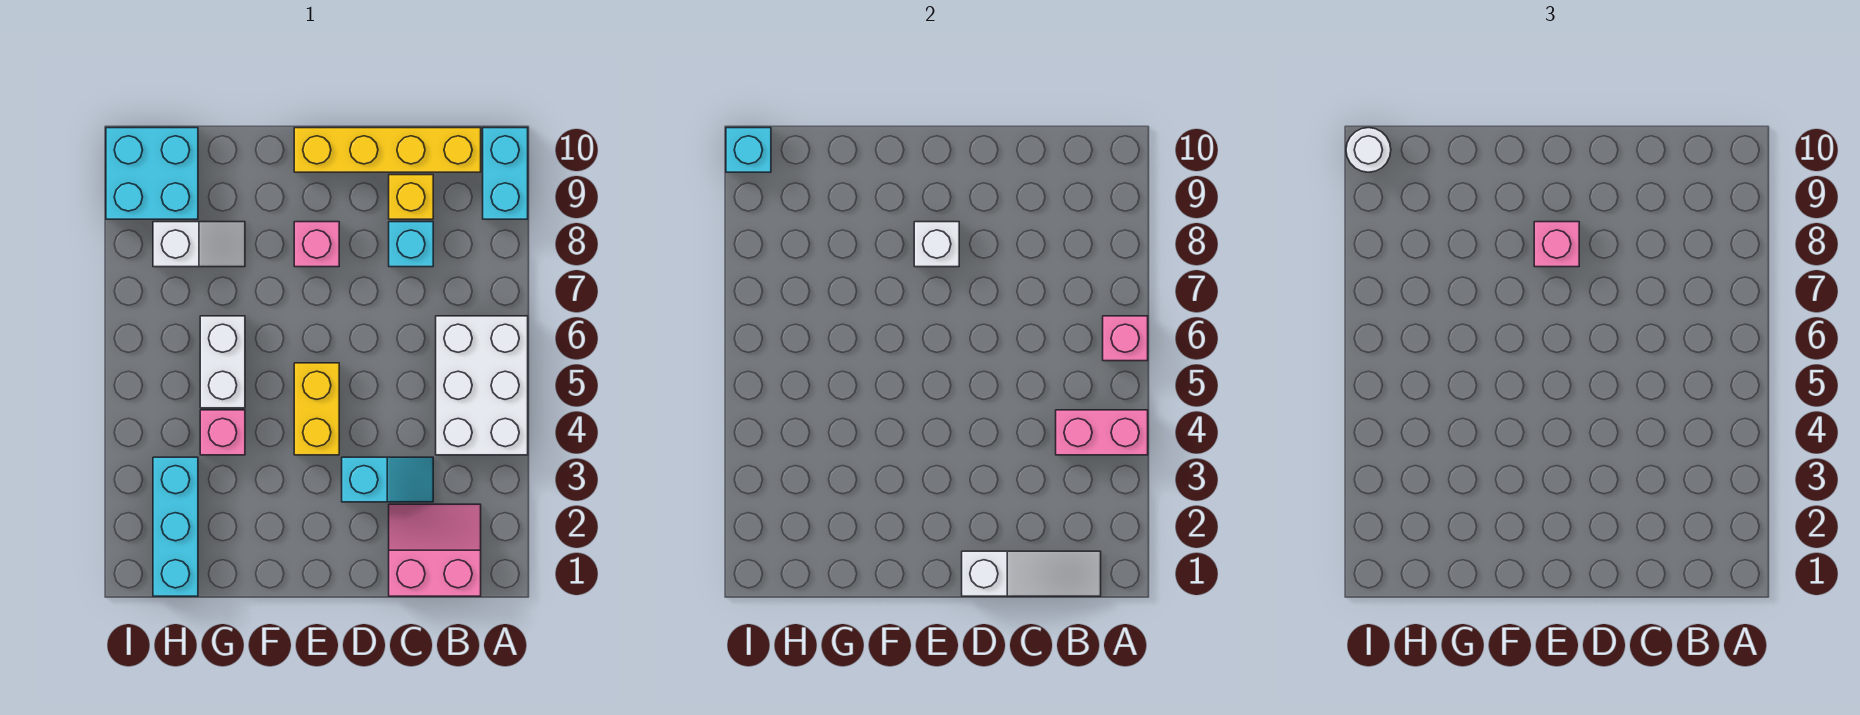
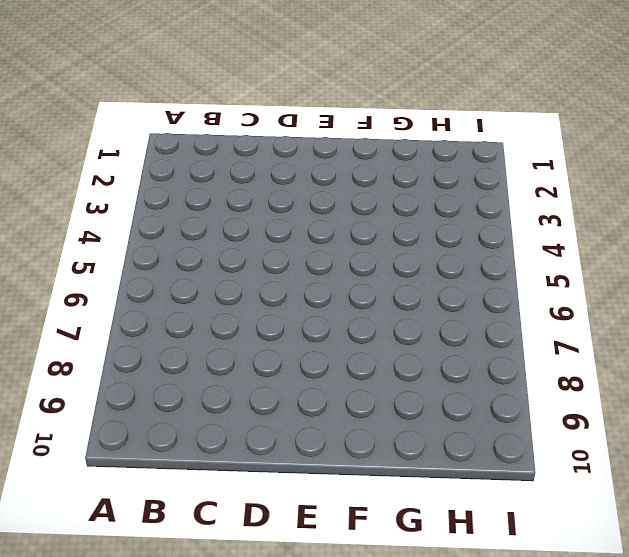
none -> white 2x3 brick [436,316,528,455]
none -> cyan 1x2 brick [483,128,528,219]
none -> pink 2x2 slope [389,504,481,596]

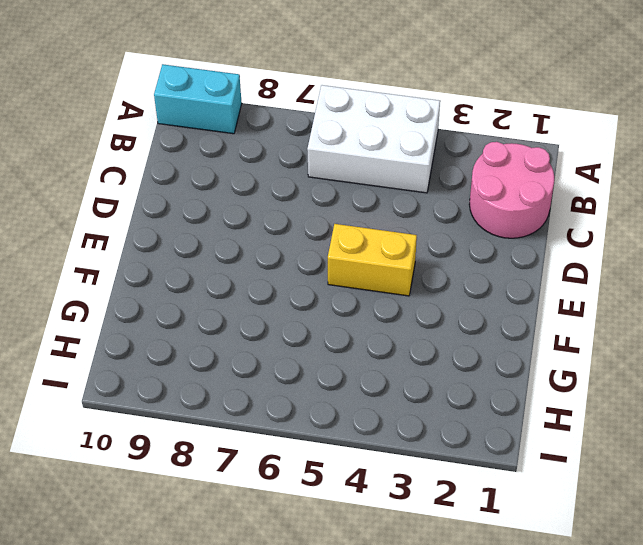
pink 2x2 round brick [469,142,554,238] -> pink 2x2 slope [389,504,481,596]
none -> yellow 1x4 brick [294,128,481,172]
none -> cyan 1x2 slope [342,457,433,502]
none -> cyan 1x1 brick [389,222,433,267]

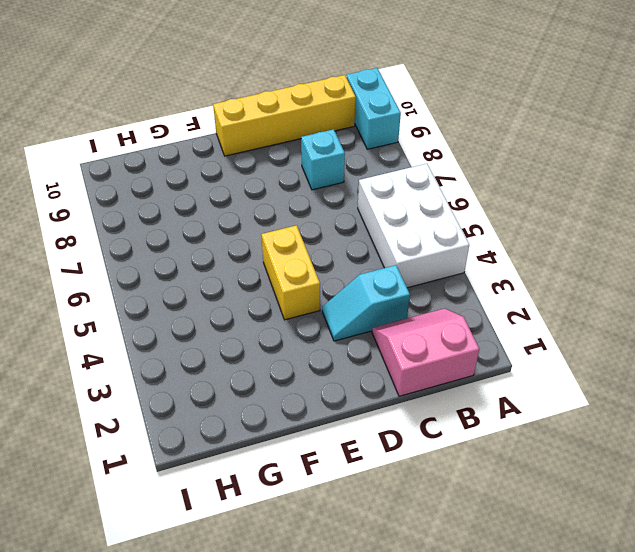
cyan 1x2 slope [322,265,410,341] -> cyan 1x2 slope turned to [342,457,433,502]
none -> yellow 1x1 brick [389,175,433,219]
none -> pink 1x1 brick [294,222,339,267]
none -> pink 1x1 brick [200,410,245,455]

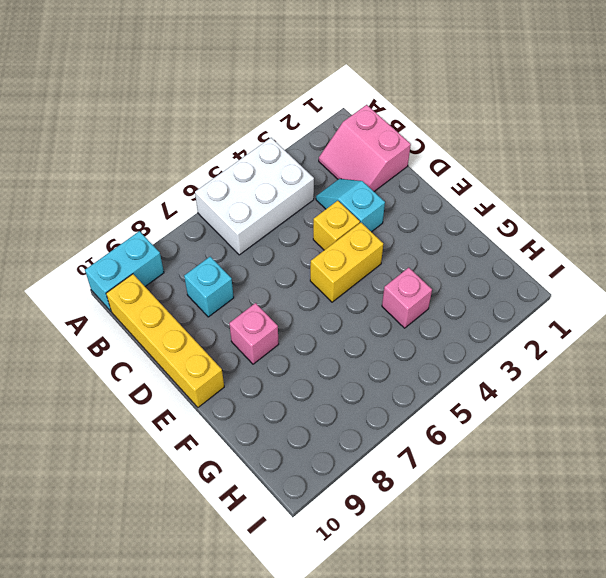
yellow 1x1 brick [313,201,360,250] -> yellow 1x1 brick moved to [389,175,433,219]
none -> white 1x2 brick [200,316,245,408]
none -> white 1x2 slope [153,222,245,267]
none -> cyan 1x3 brick [153,457,198,596]

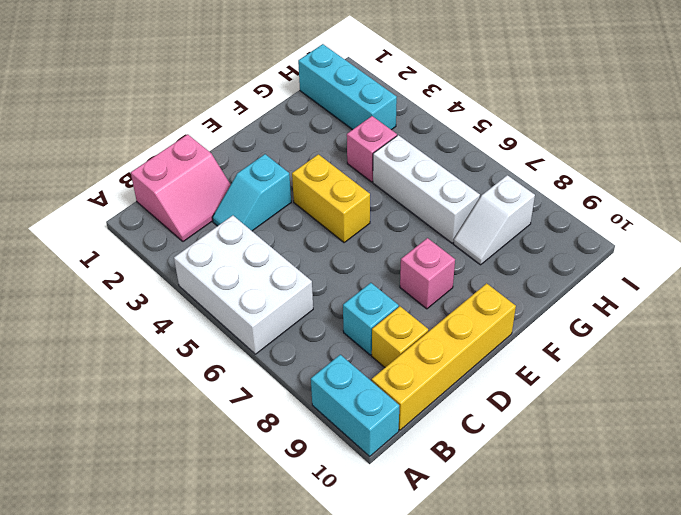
white 1x3 brick [373,135,480,243] -> white 1x2 brick [200,316,245,408]
none -> cyan 2x2 brick [106,128,198,219]
none -> pink 1x2 brick [1056,410,1148,455]
none -> pink 1x1 brick [1103,316,1148,361]

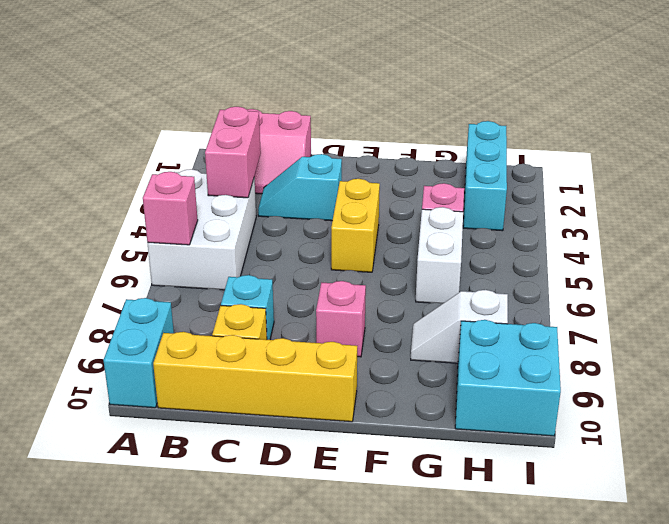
pink 1x2 brick [205,107,261,198] -> pink 1x2 brick turned to [1056,410,1148,455]
none -> white 1x3 slope [962,551,1101,596]
none -> white 1x1 brick [914,222,959,267]
none -> cyan 1x1 brick [726,128,771,172]

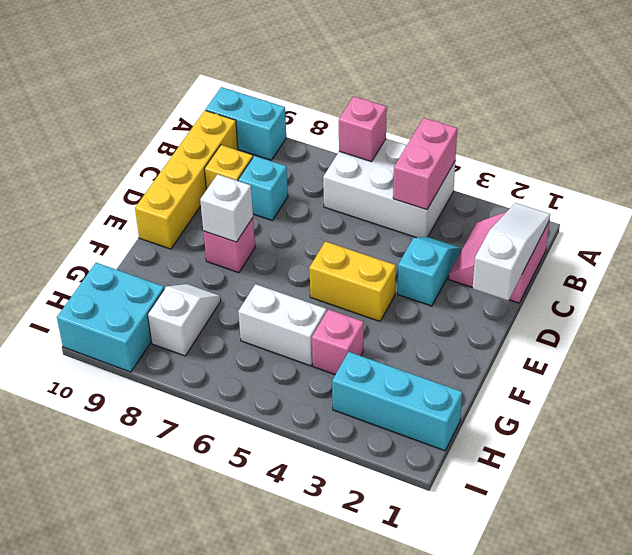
none -> cyan 1x1 brick [726,128,771,172]
none -> pink 1x1 brick [1534,222,1579,267]
none -> white 1x1 round brick [1346,128,1391,172]

